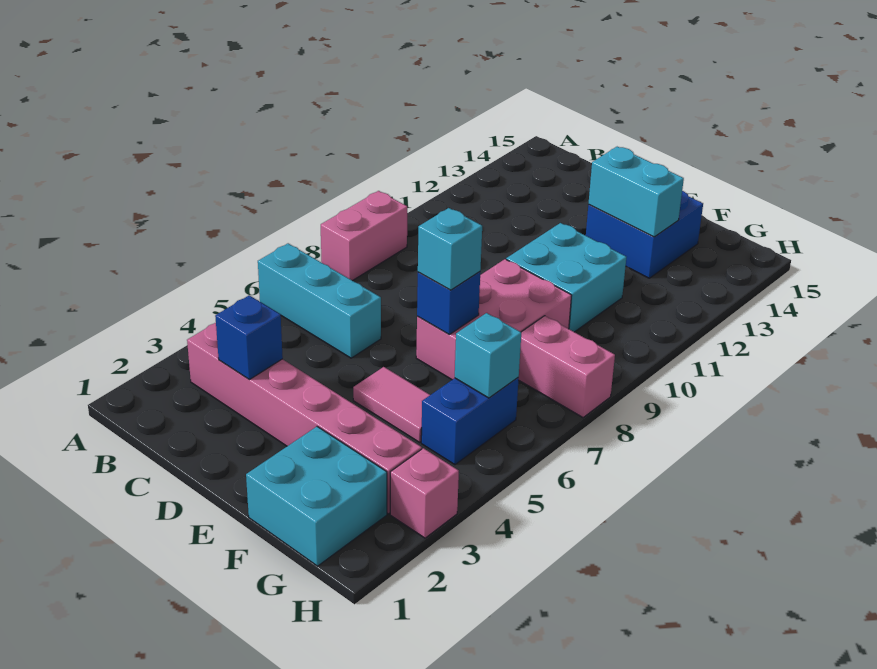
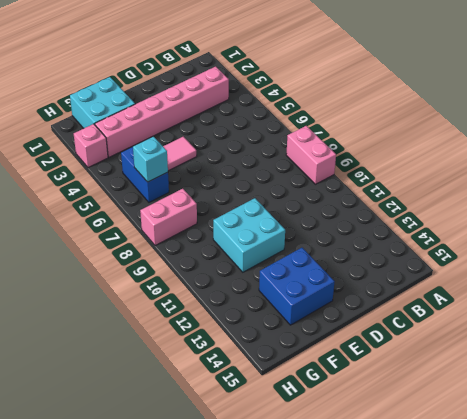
none -> cyan 1x3 brick [258,243,381,358]
none -> pink 2x3 brick [416,259,572,380]
none -> blue 1x1 brick [215,295,283,380]

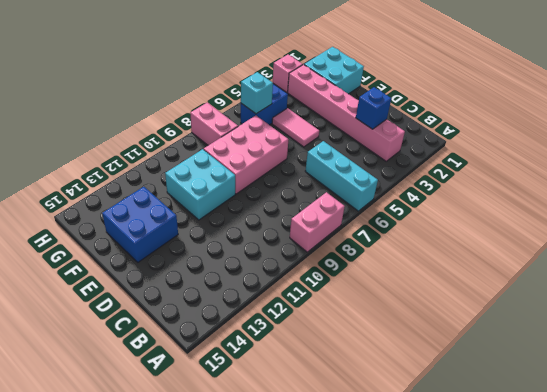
none -> blue 1x1 brick [417,272,480,334]
none -> cyan 1x2 brick [588,147,684,237]
none -> cyan 1x1 brick [418,208,482,290]

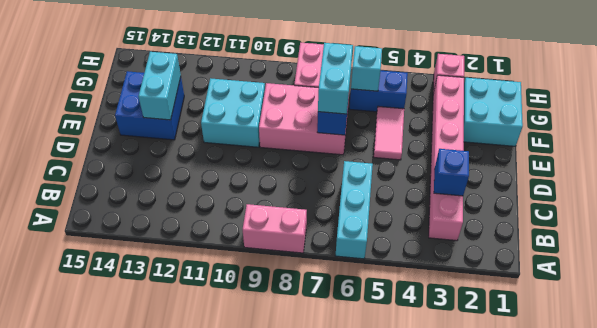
cyan 1x2 brick [318,43,353,114] -> cyan 1x1 brick [418,208,482,290]

